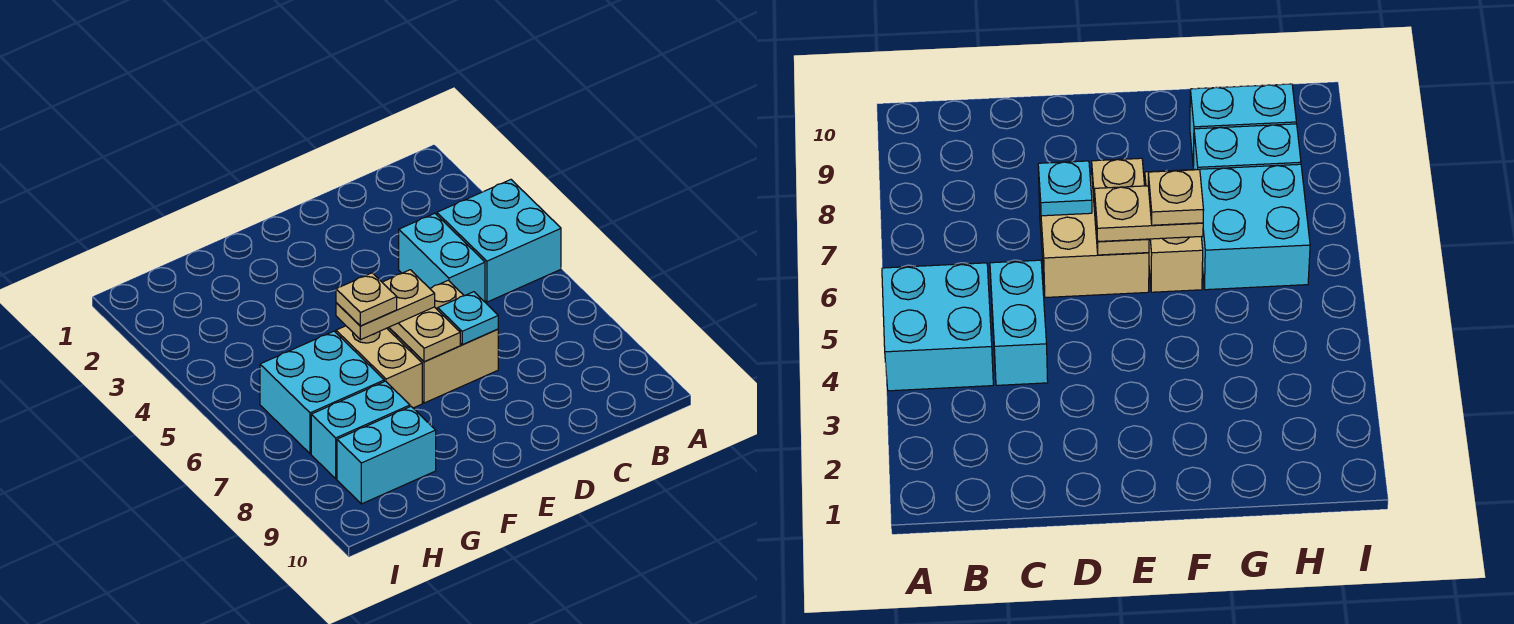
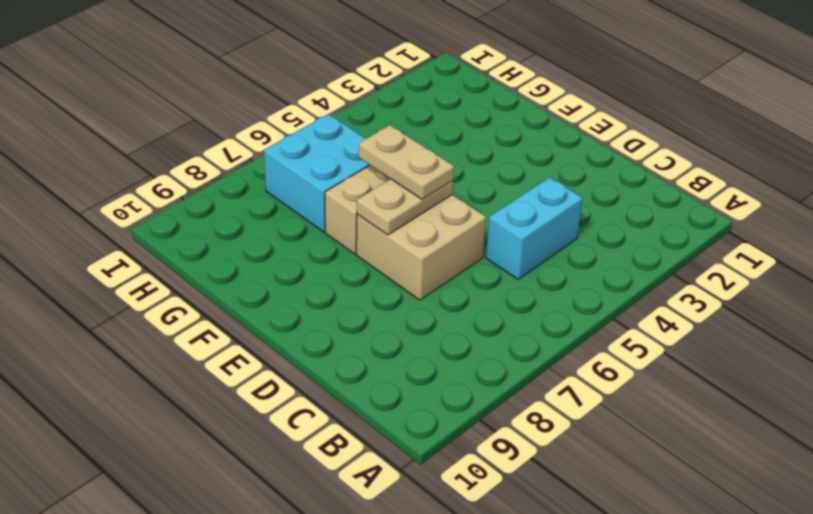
none -> cyan 2x2 brick [437,180,561,302]
none -> cyan 1x2 brick [311,381,410,479]

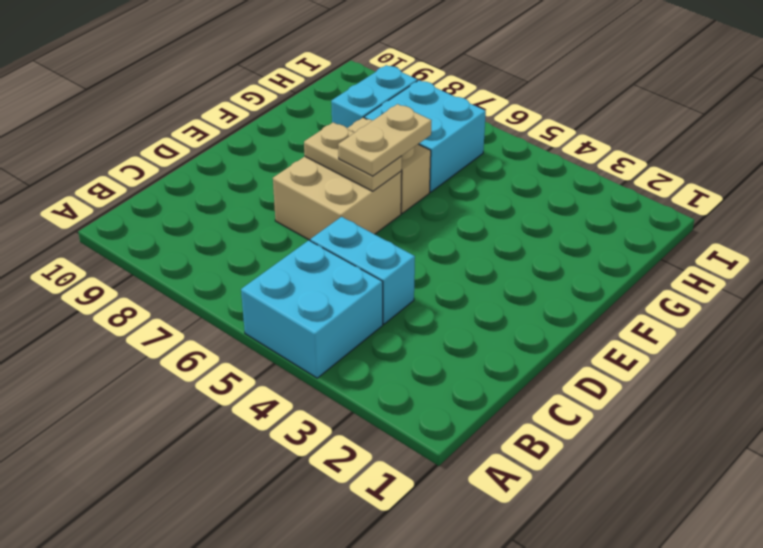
none -> cyan 1x2 brick [337,407,436,504]
none -> cyan 1x1 plate [438,292,498,345]

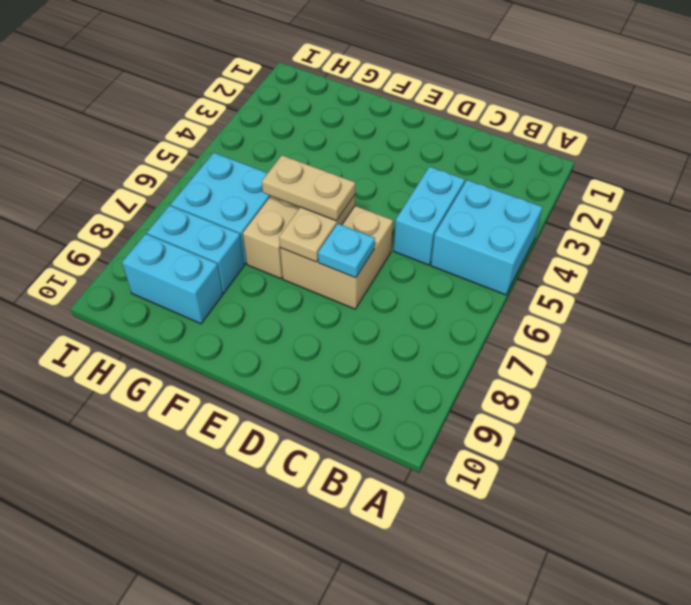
none -> tan 1x1 plate [336,273,397,326]

